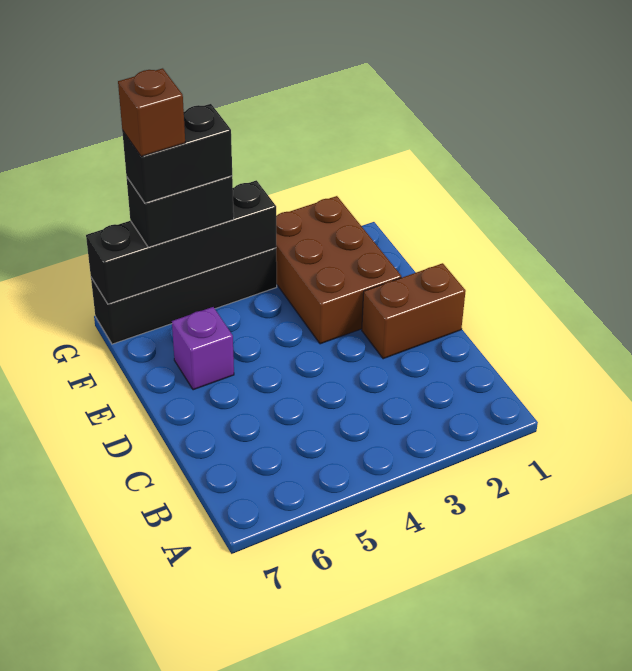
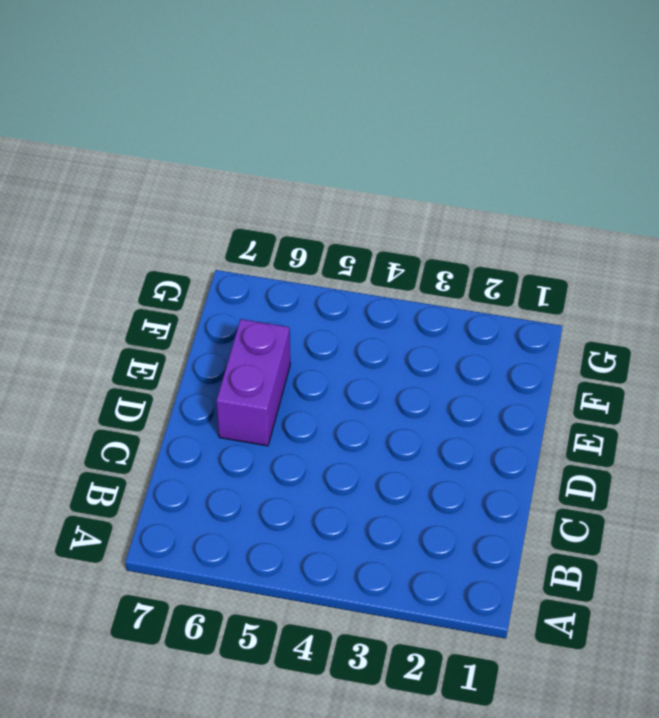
purple 1x2 brick [216,319,290,446] -> purple 1x1 brick [172,307,234,390]
none -> brown 1x2 brick [362,263,466,359]
none -> brown 2x3 brick [276,196,402,344]

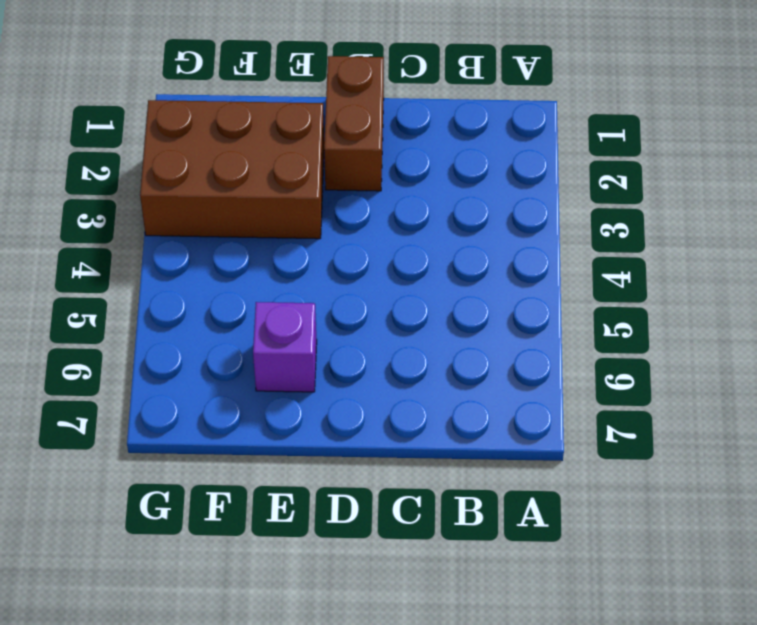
none -> black 1x4 brick [91,248,277,344]
none -> black 1x4 brick [86,180,276,304]

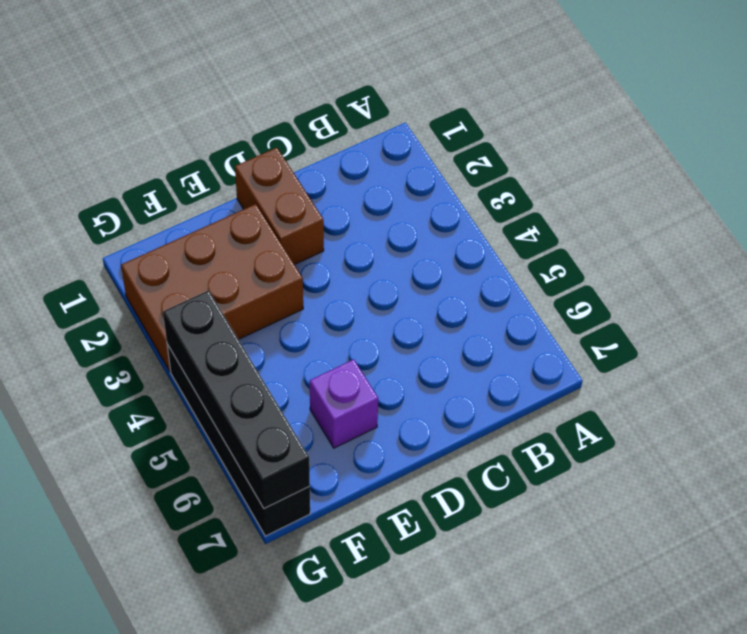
none -> black 1x2 brick [127,176,234,247]
none -> black 1x2 brick [122,104,232,203]

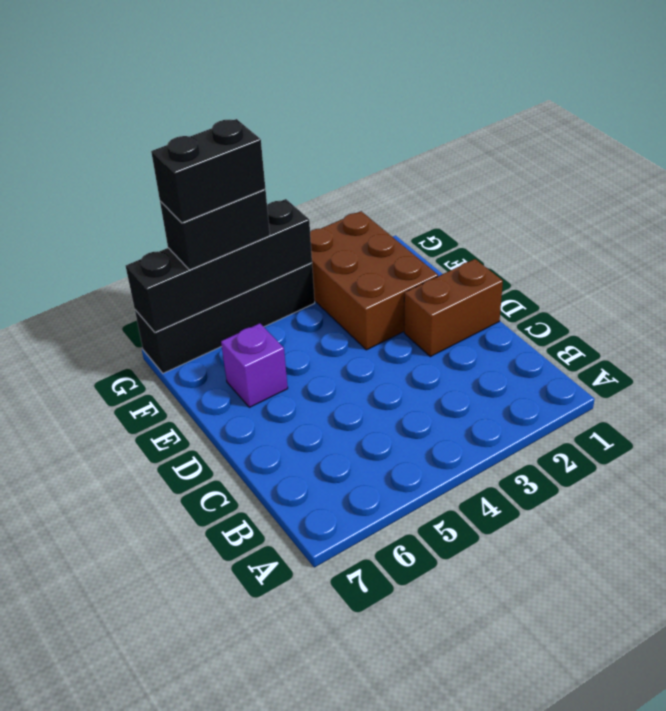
none -> brown 1x1 brick [118,68,185,157]

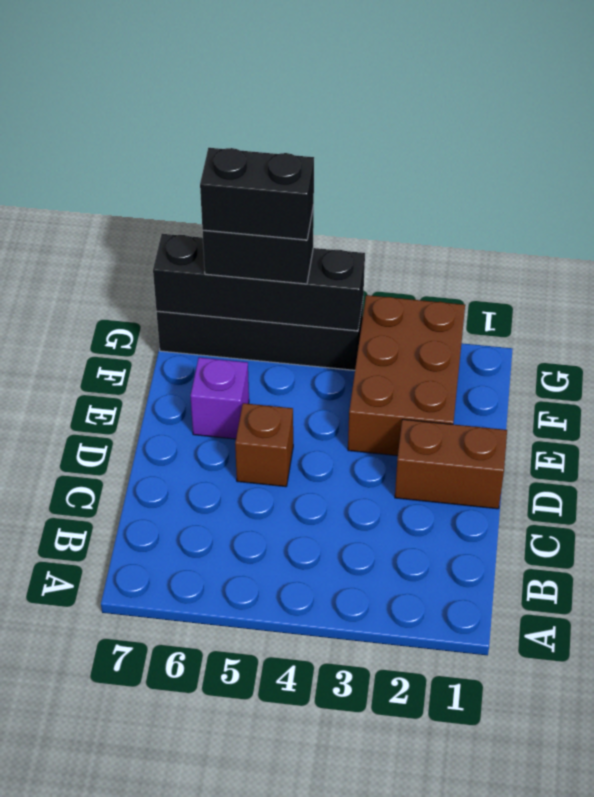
brown 1x1 brick [235,403,293,487] -> brown 1x1 brick moved to [118,68,185,157]

